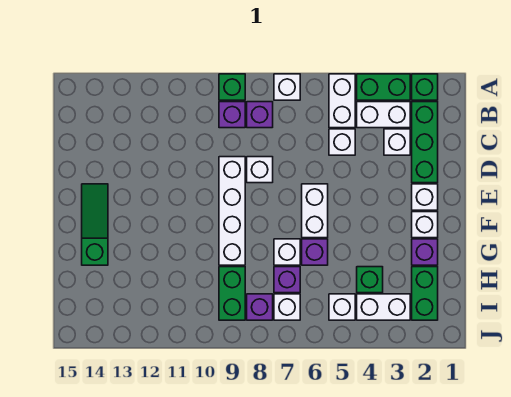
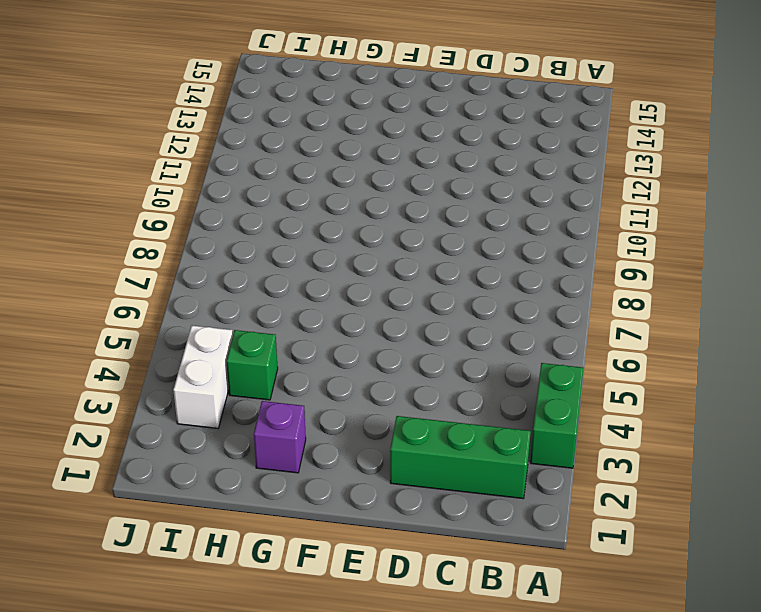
none -> green 1x1 brick [412,74,438,100]
none -> white 1x2 brick [329,74,355,128]
none -> white 1x1 brick [274,74,300,100]

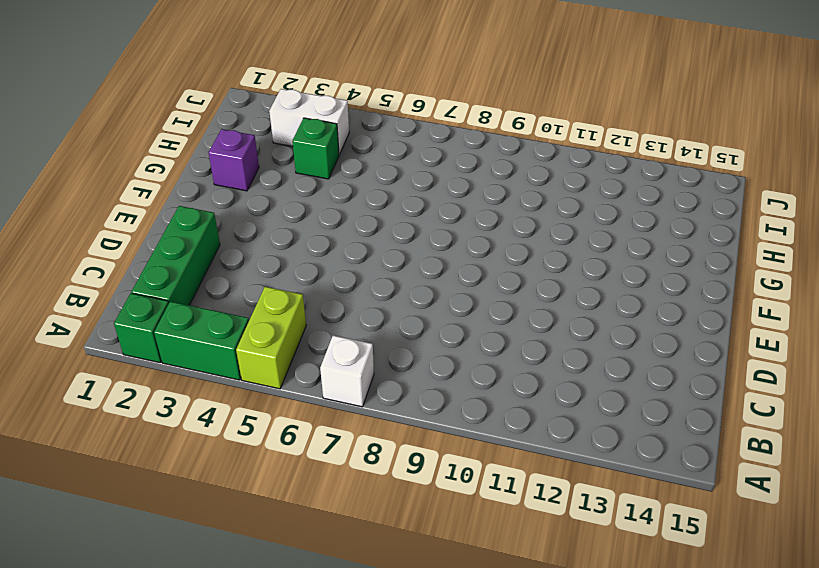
lime 1x2 brick [236,287,306,389] -> white 1x2 brick [329,74,355,128]
none -> green 1x1 brick [219,74,245,100]
none -> white 1x2 brick [357,102,410,128]
none -> purple 1x1 brick [247,102,273,128]

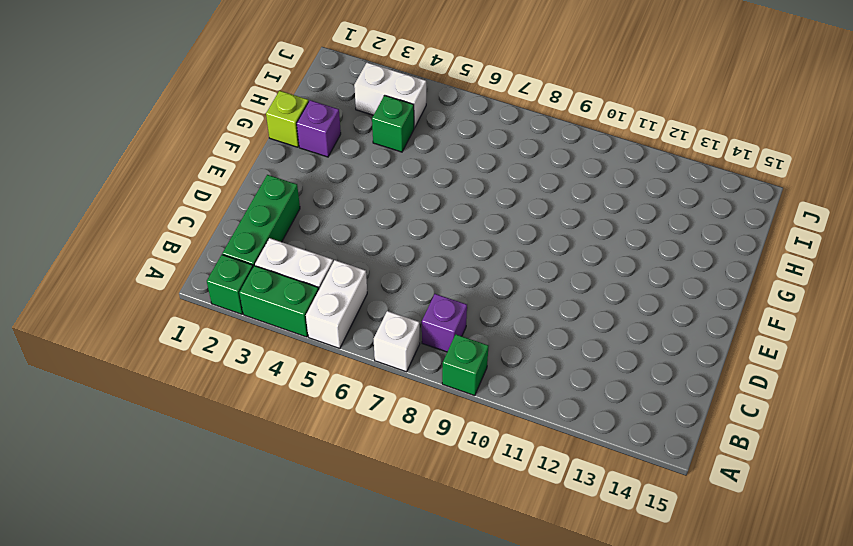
lime 1x1 brick [266,91,308,147] -> none
none -> purple 1x1 brick [219,102,245,128]
none -> white 1x1 brick [384,129,410,155]
none -> white 1x1 brick [329,129,355,155]

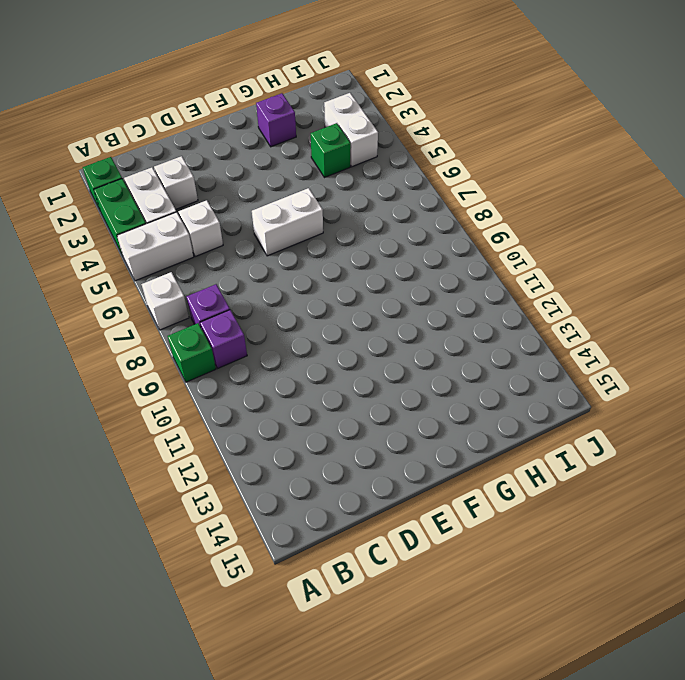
none -> green 1x3 brick [412,102,438,183]
none -> white 1x1 brick [247,157,273,183]
none -> white 1x4 brick [219,157,245,265]

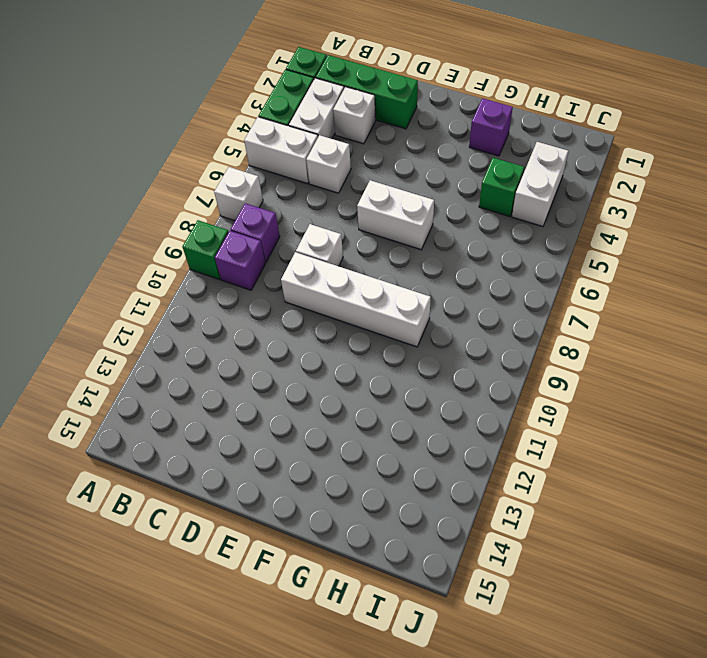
none -> white 1x1 brick [412,184,438,210]
none -> green 1x3 slope [82,184,108,265]
none -> white 1x1 brick [412,212,438,238]

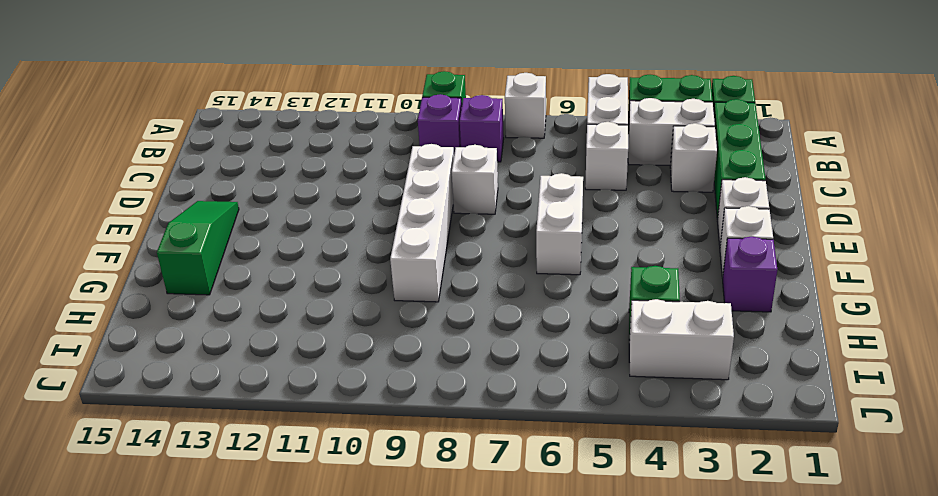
none -> purple 1x1 brick [302,239,328,265]
none -> white 1x1 brick [274,239,300,265]
none -> green 1x2 brick [412,267,438,320]

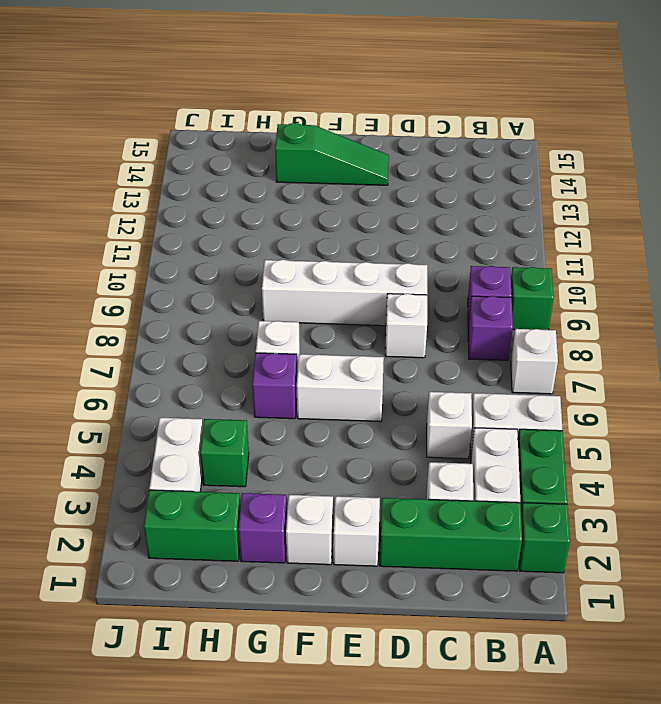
none -> purple 1x1 brick [274,267,300,293]
none -> green 1x2 brick [219,267,245,320]
none -> white 1x1 brick [329,294,355,320]

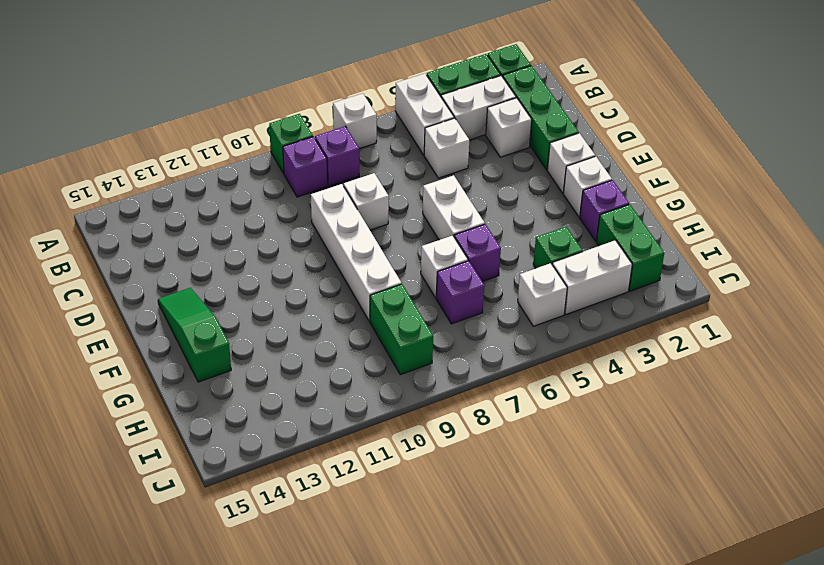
none -> white 1x1 brick [274,294,300,320]
none -> purple 1x1 brick [247,294,273,320]

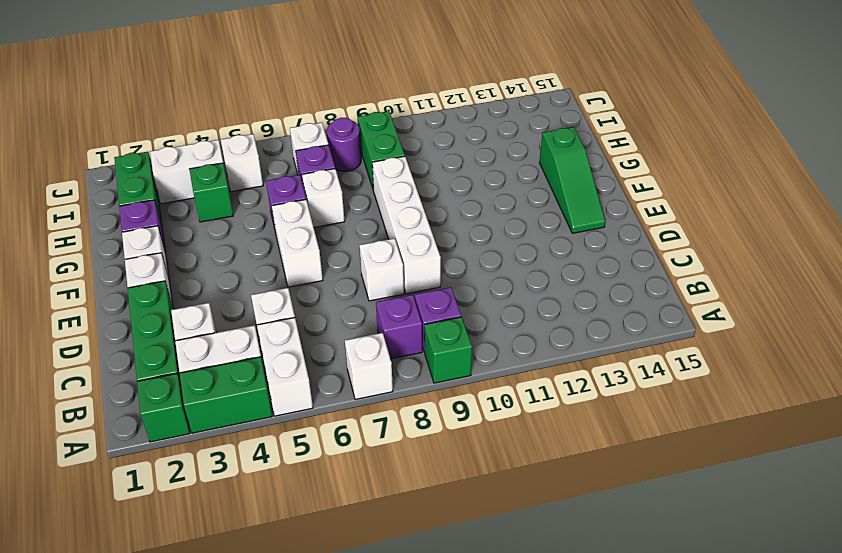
purple 1x1 round brick [327,118,361,171] -> purple 1x1 brick [247,294,273,320]

